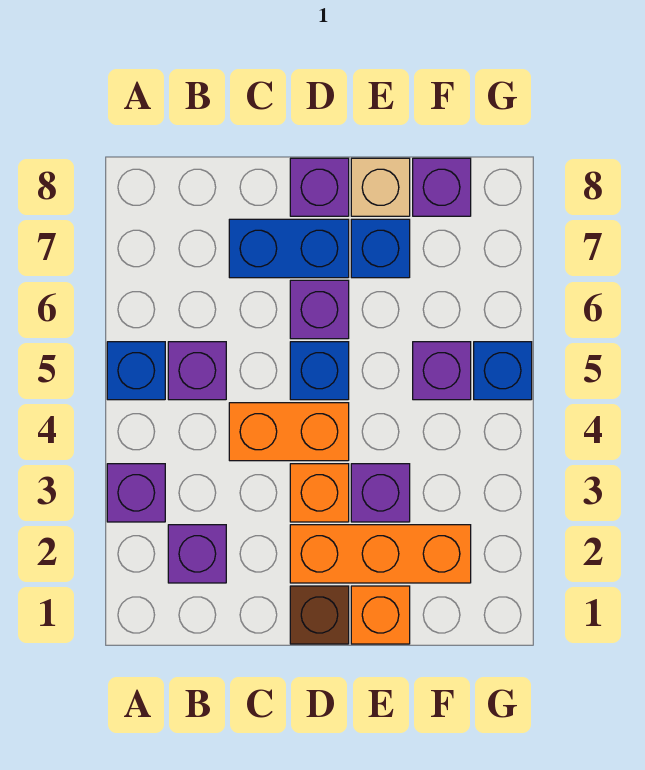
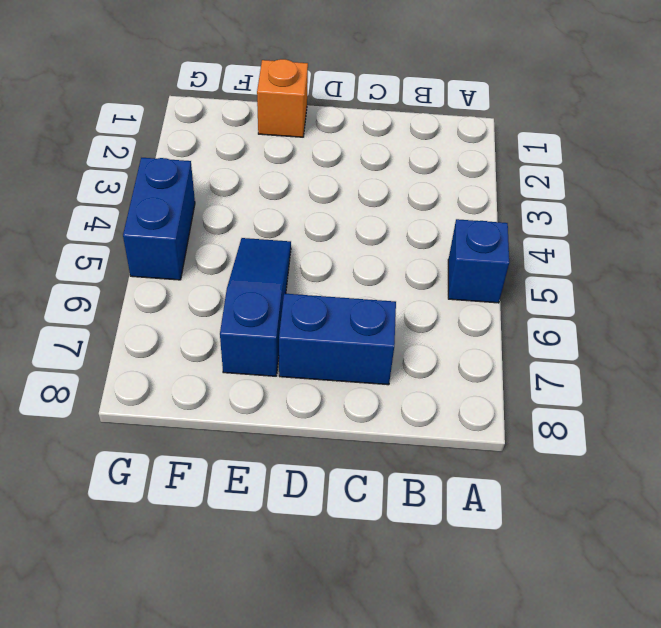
blue 1x3 slope [220,238,291,376] -> blue 1x1 brick [351,219,410,278]
blue 1x2 brick [123,158,195,280] -> blue 1x1 brick [474,342,532,400]
none -> purple 1x1 brick [107,464,165,522]
none -> purple 1x1 brick [168,525,226,583]
none -> purple 1x1 brick [168,342,226,400]

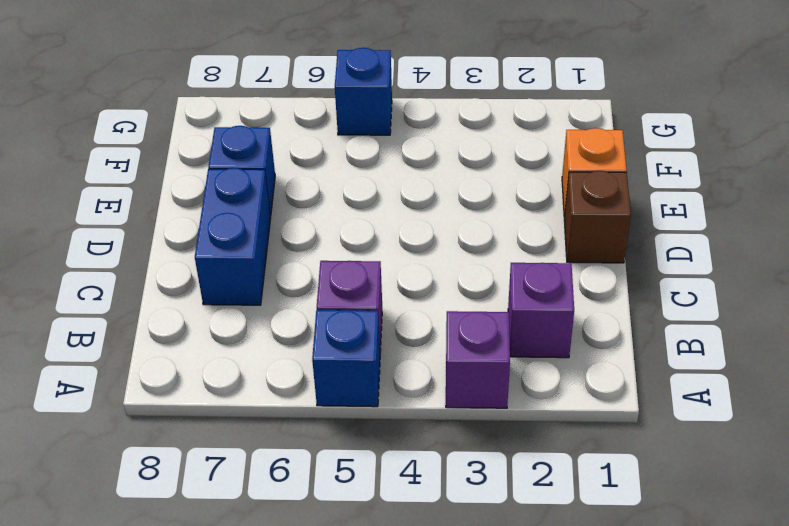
none -> orange 1x2 brick [229,403,349,461]
none -> orange 1x3 brick [290,525,471,583]
none -> orange 1x1 brick [290,464,349,522]

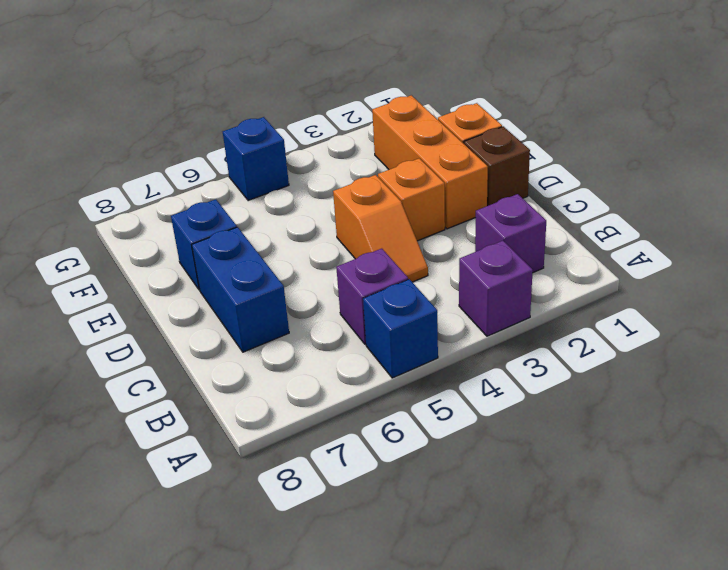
orange 1x2 slope [333,175,428,282] -> orange 1x2 brick [229,403,349,461]
none -> blue 1x1 brick [290,342,349,400]
none -> purple 1x1 brick [290,280,349,339]
none -> purple 1x1 brick [290,158,349,216]

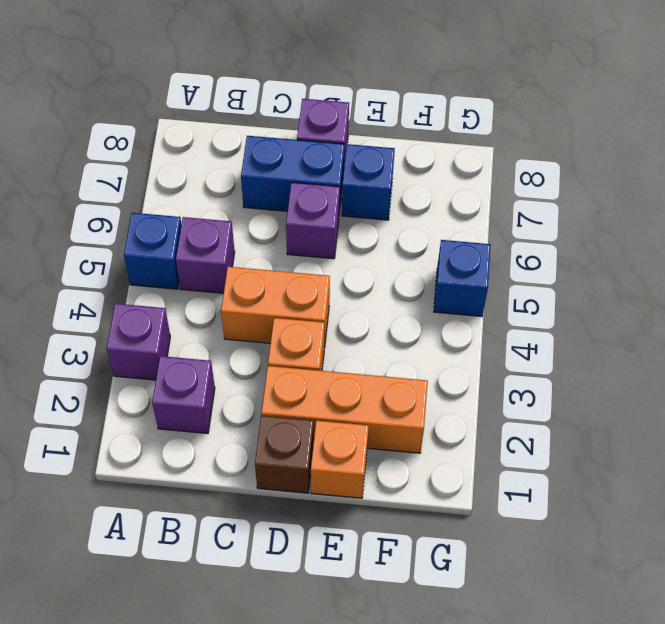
none -> blue 1x1 brick [290,342,349,400]
none -> purple 1x1 brick [351,464,410,522]
none -> tan 1x1 brick [351,158,410,216]

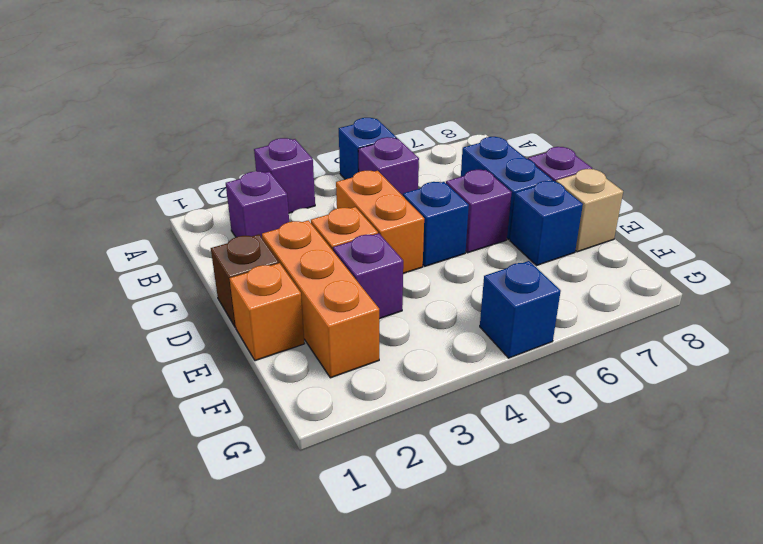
none -> purple 1x1 brick [413,342,471,400]
none -> purple 1x1 brick [413,158,471,216]

